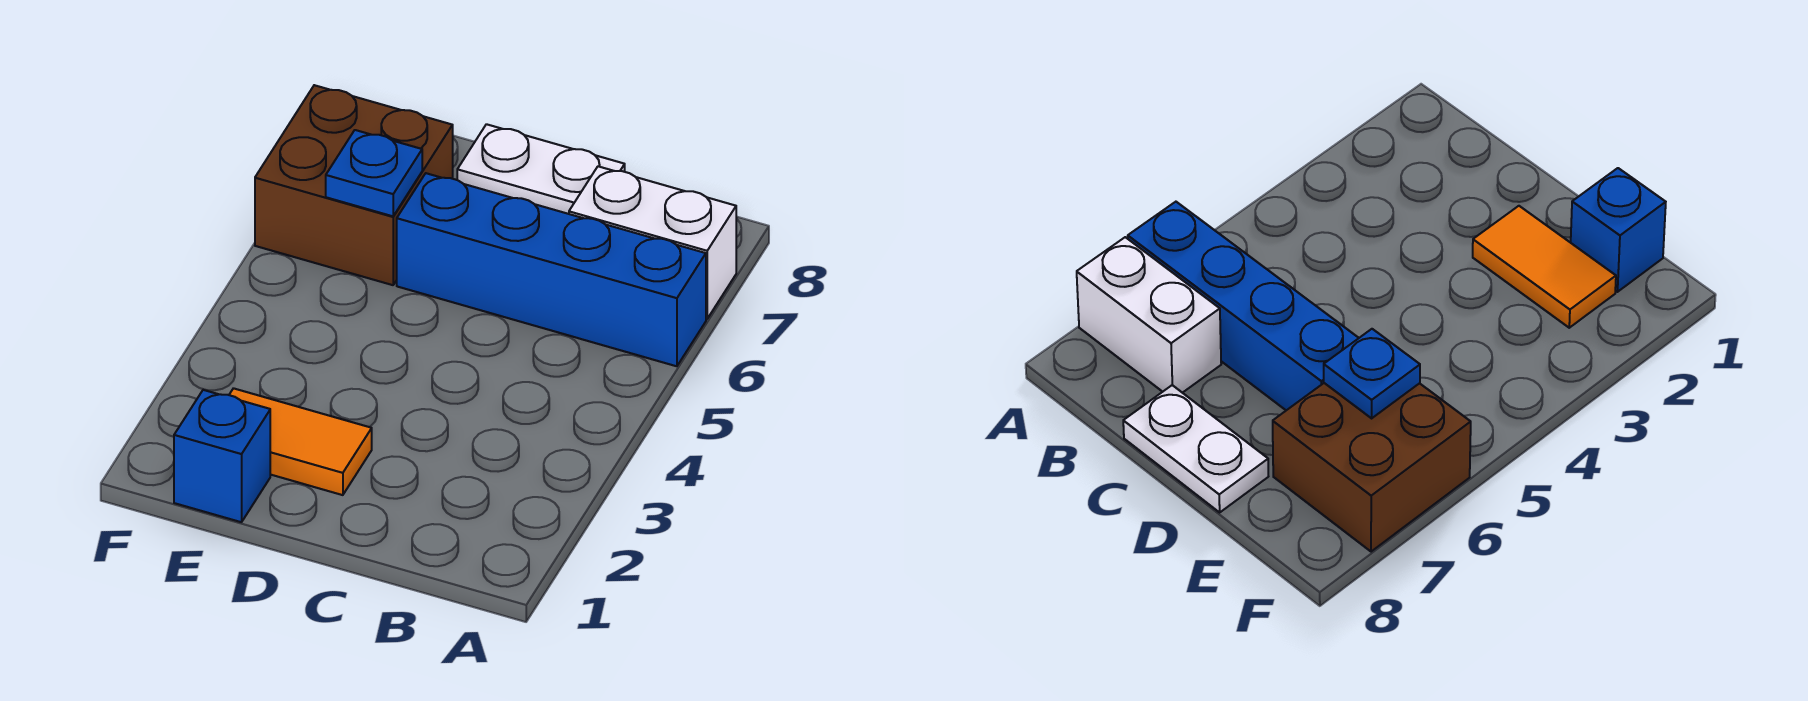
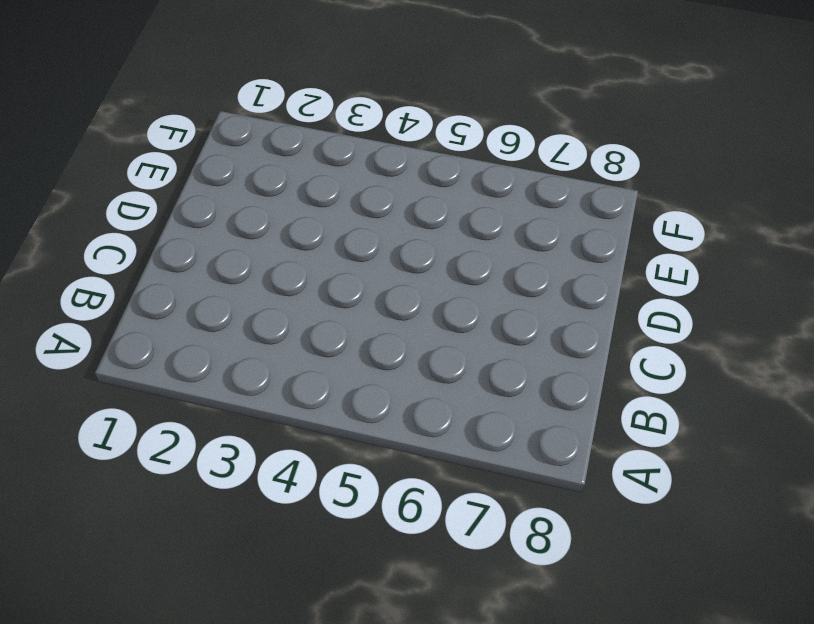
none -> blue 1x4 brick [397,173,706,366]
none -> white 1x2 brick [569,166,736,319]

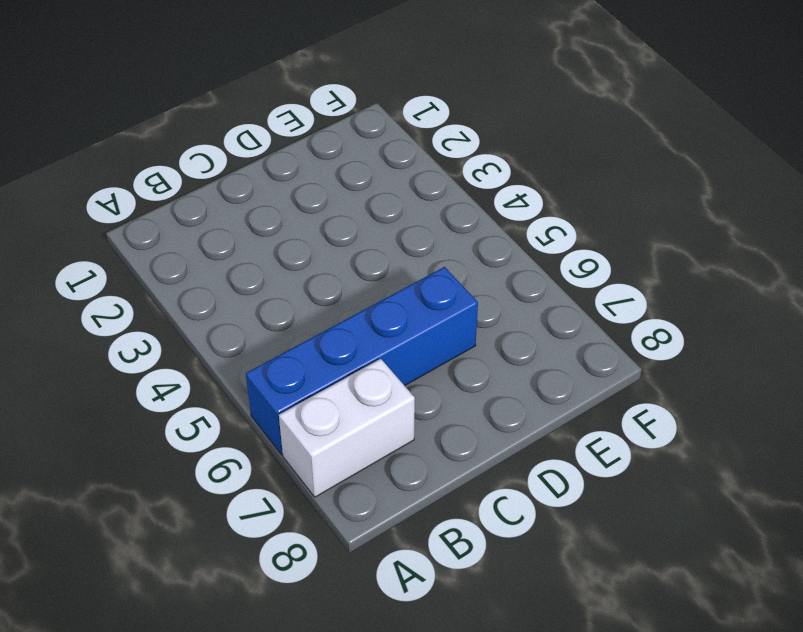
none -> white 1x2 plate [457,124,625,214]
none -> orange 1x2 tile [229,388,372,495]

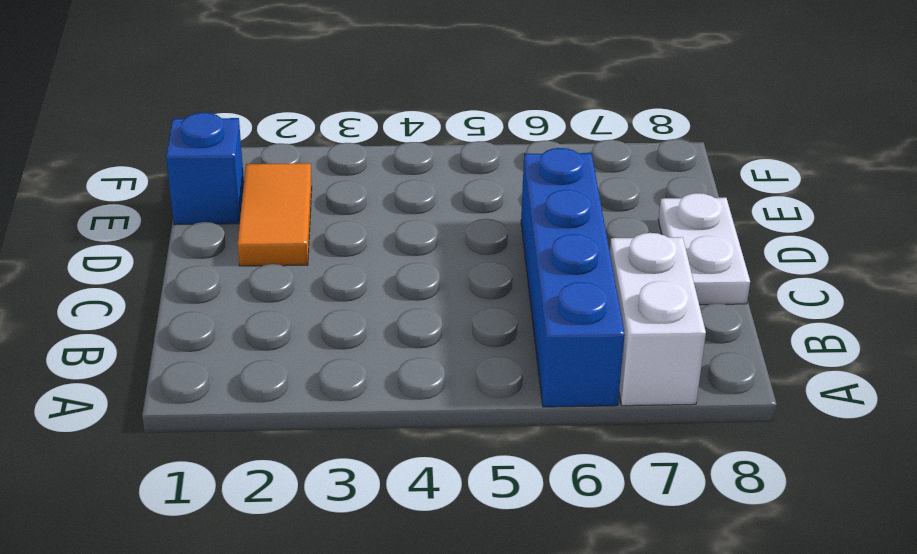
none -> brown 2x2 brick [255,85,453,285]
none -> blue 1x1 plate [326,130,422,216]

